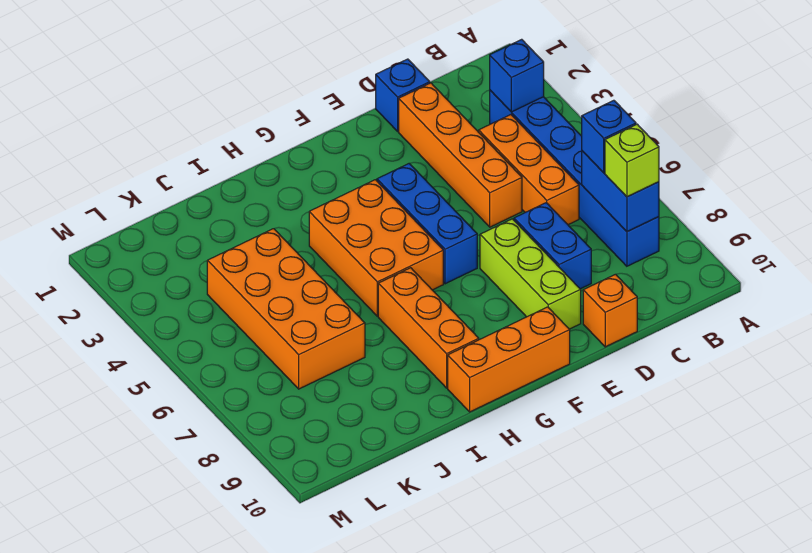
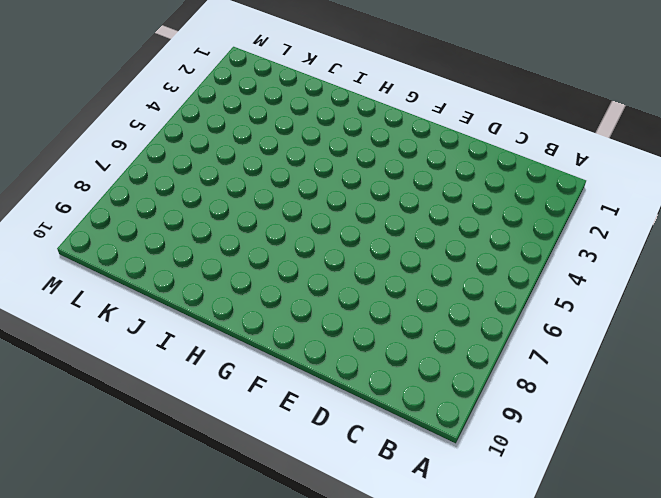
none -> blue 1x6 brick [490,90,659,266]
none -> orange 1x3 brick [479,115,579,225]
none -> blue 1x1 brick [376,59,430,131]

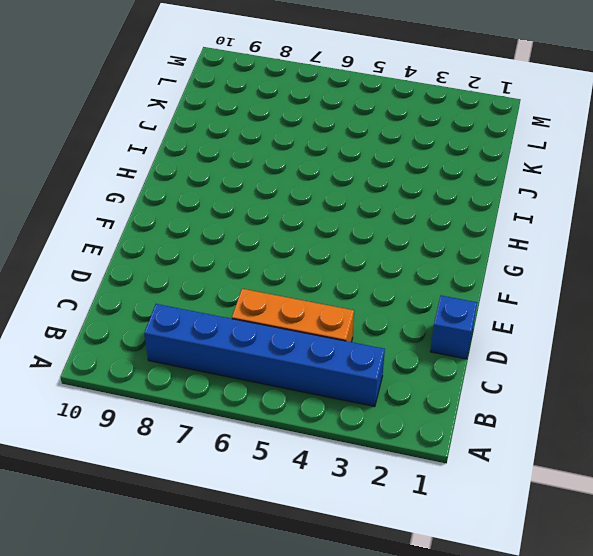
none -> orange 1x4 brick [399,83,522,227]
none -> blue 1x2 brick [514,203,591,289]
none -> orange 1x1 brick [583,274,637,347]

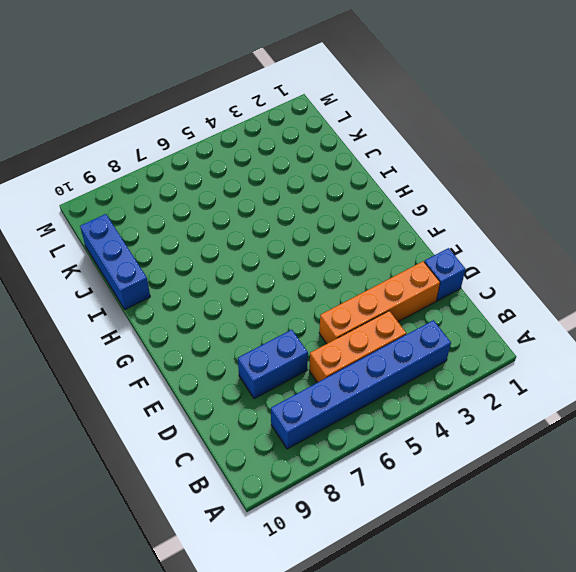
blue 1x3 brick [80,214,150,309] -> blue 1x3 brick turned to [377,164,477,284]
none -> orange 1x1 brick [583,274,637,347]
none -> lime 1x3 brick [480,219,581,329]
none -> orange 1x3 brick [448,307,570,412]

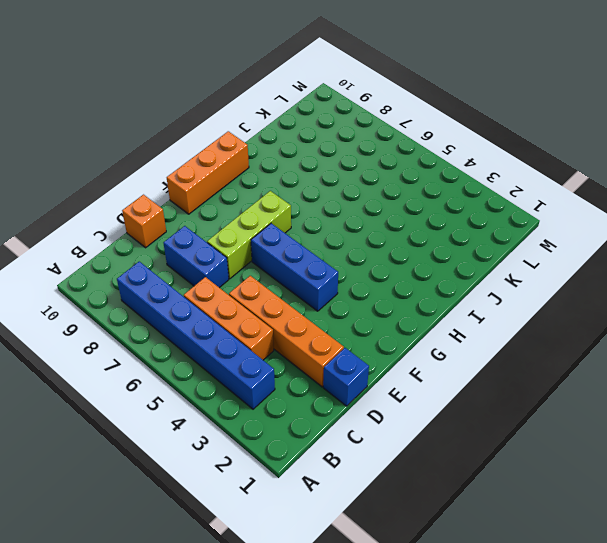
lime 1x3 brick [207,191,291,279] -> lime 1x3 brick turned to [480,219,581,329]
none -> orange 2x3 brick [309,180,443,316]
none -> orange 1x3 brick [378,268,479,388]
none -> orange 2x4 brick [207,229,365,389]

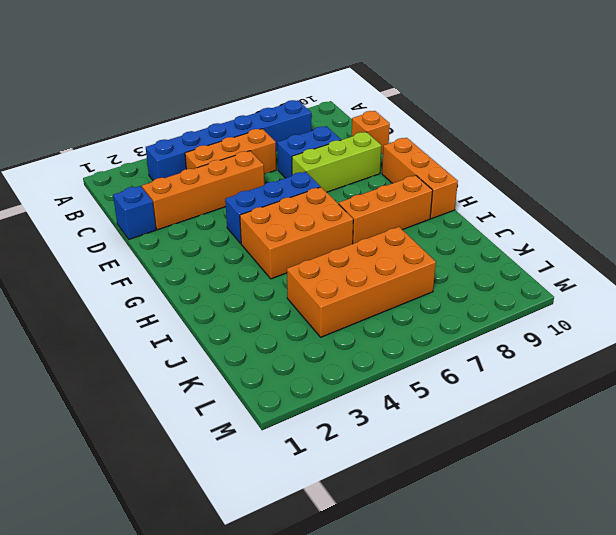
none -> blue 1x1 brick [490,39,544,112]
none -> blue 1x2 brick [582,151,659,232]
none -> blue 1x1 brick [582,100,636,173]

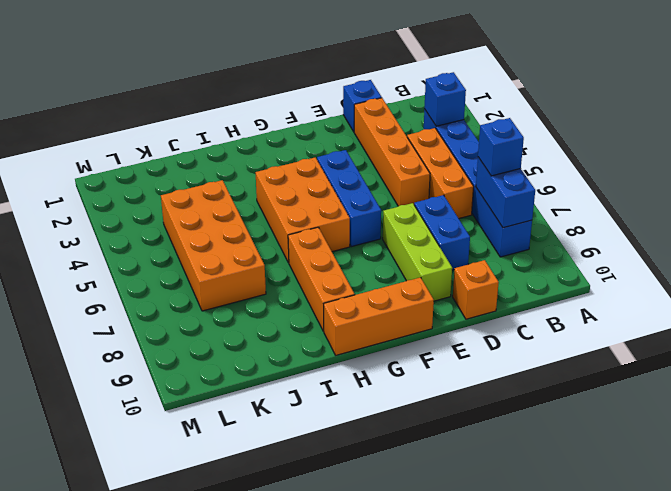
none -> lime 1x1 brick [605,124,659,197]

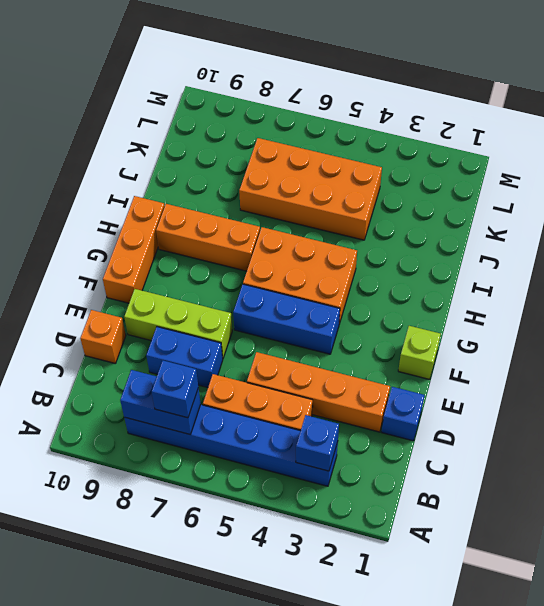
lime 1x1 brick [398,326,441,380] -> lime 1x1 brick moved to [605,124,659,197]

